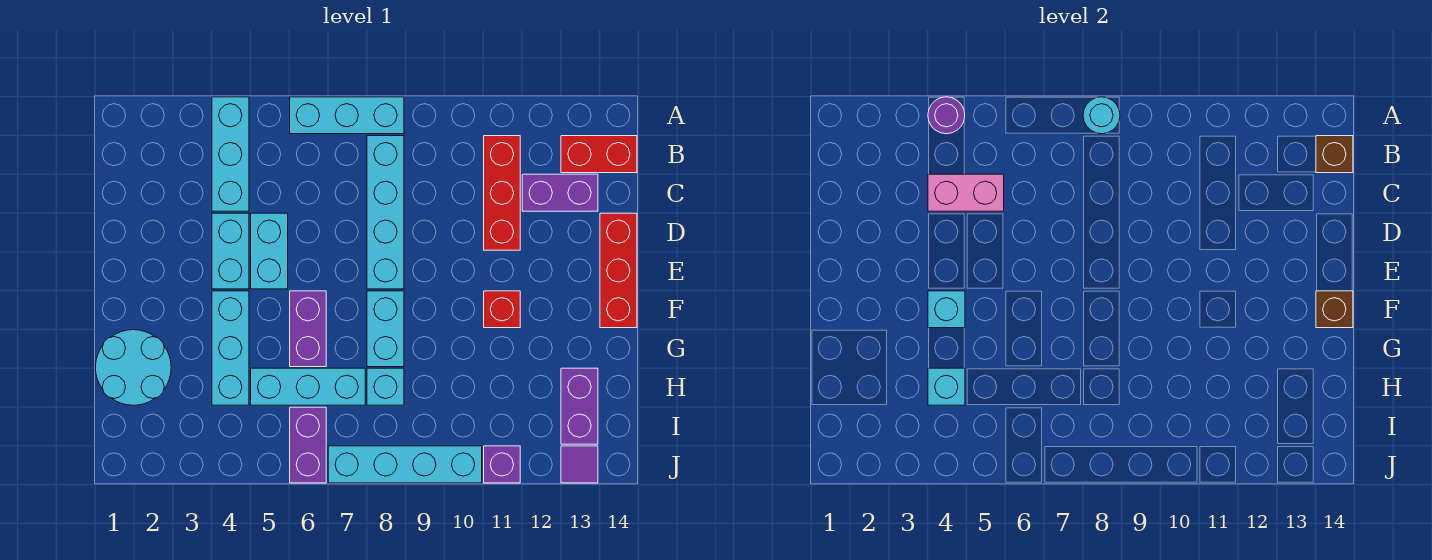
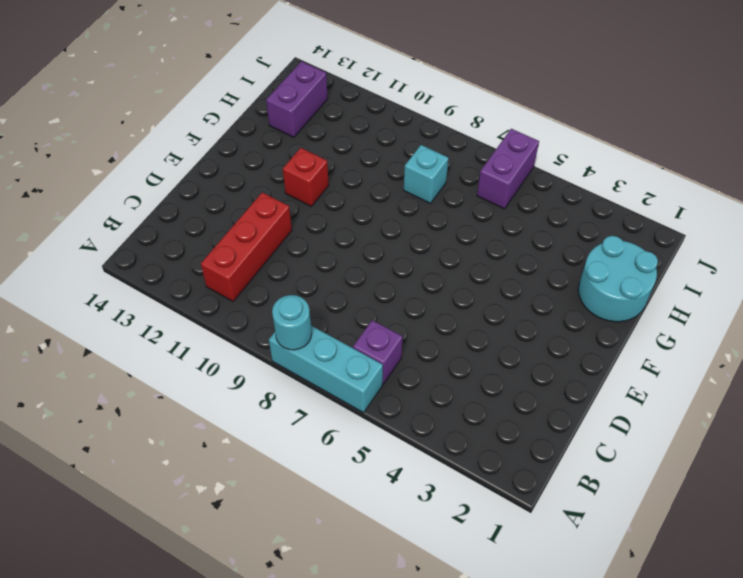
purple 1x1 brick [353,320,403,384] -> purple 1x1 brick moved to [484,446,520,483]
none -> cyan 1x3 brick [212,97,249,211]
none -> cyan 1x4 brick [367,136,404,289]
none -> red 1x2 brick [561,136,637,173]

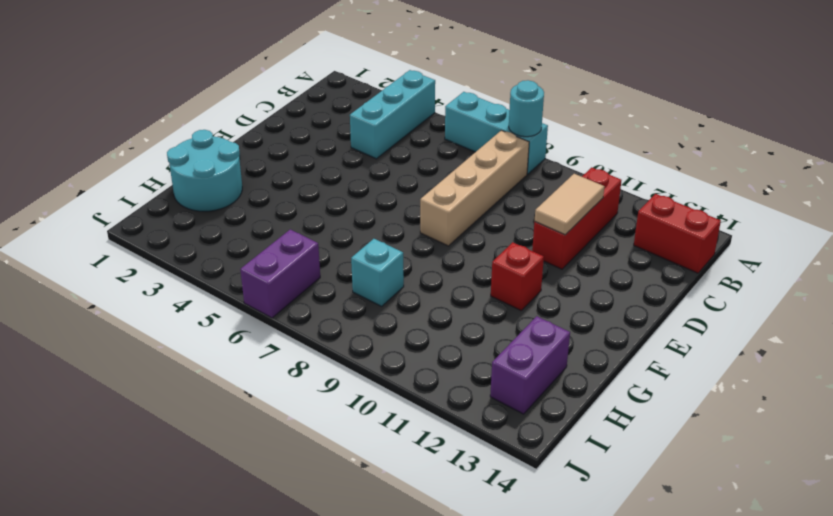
tan 1x4 brick [420,130,529,246] -> cyan 1x4 brick [367,136,404,289]
tan 1x2 tile [535,174,604,235] -> none
none -> purple 1x2 brick [522,174,598,211]
none -> cyan 1x2 brick [212,213,249,289]
none -> cyan 1x2 brick [251,213,288,289]

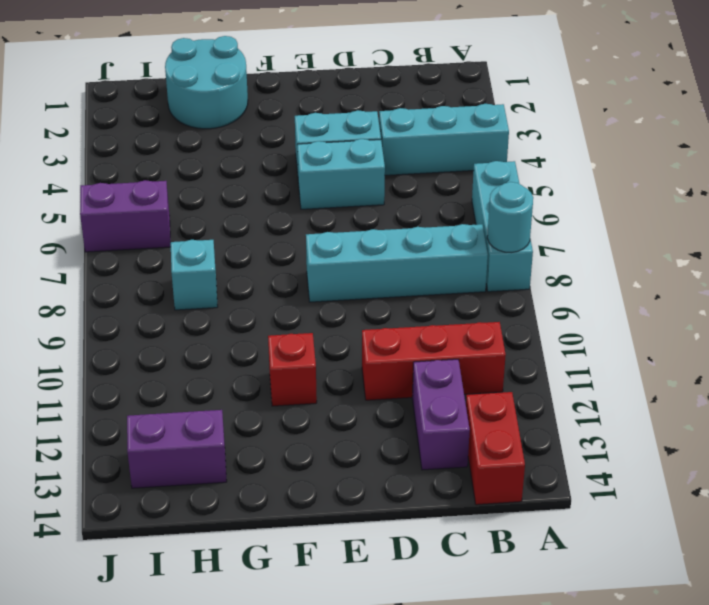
none -> red 1x3 brick [600,213,637,328]
none -> cyan 1x3 brick [212,291,249,405]
none -> purple 1x2 brick [290,291,326,367]

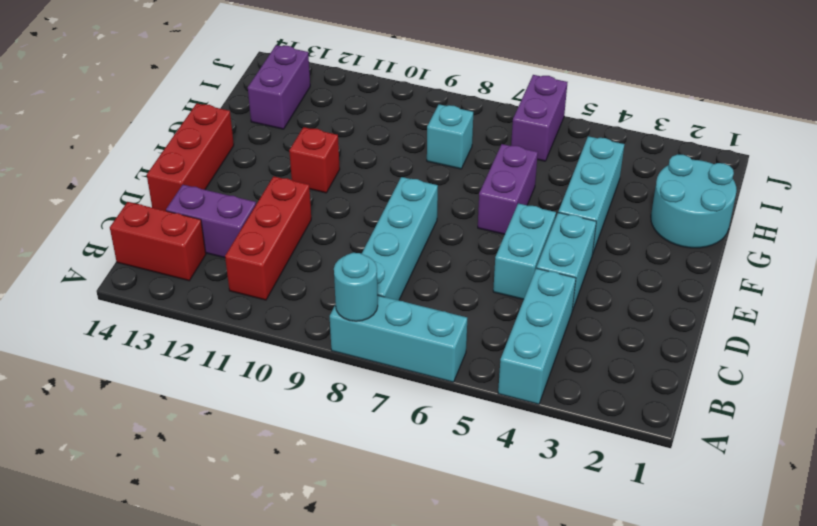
none -> cyan 1x2 brick [367,291,404,367]
none -> cyan 1x3 brick [251,368,365,405]
none -> cyan 1x4 brick [328,446,482,483]

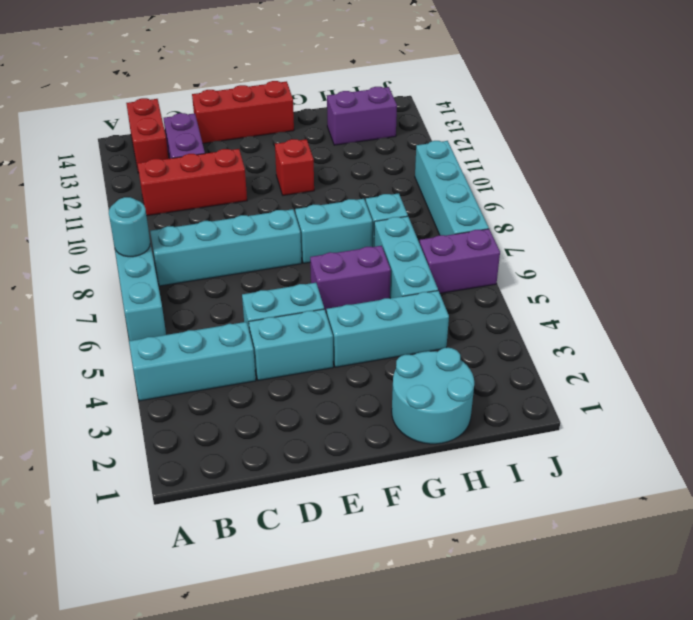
none -> purple 1x1 brick [484,446,520,483]
none -> purple 1x1 tile [561,446,598,483]
none -> purple 1x1 round brick [928,97,965,134]

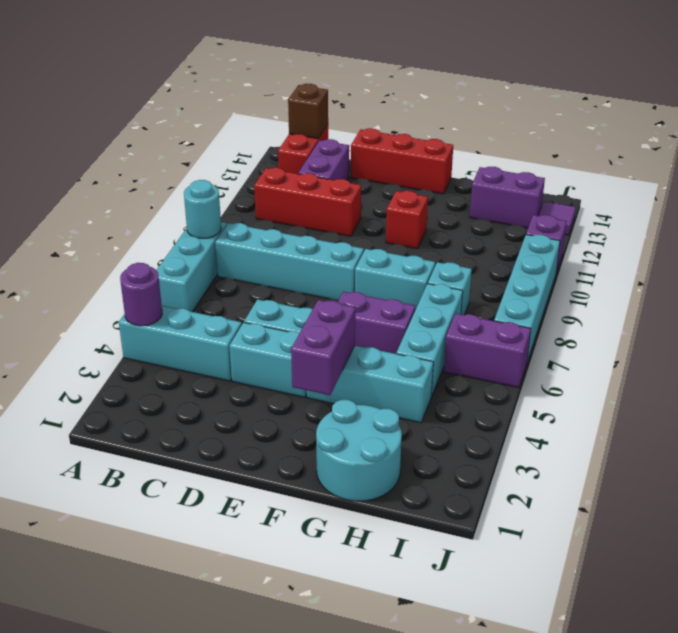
purple 1x2 brick [291,300,355,395] -> cyan 1x1 brick [928,291,965,328]
none -> pink 1x2 brick [928,174,1004,211]
none -> brown 1x1 brick [1316,291,1353,328]
none -> cyan 1x1 brick [928,368,965,405]

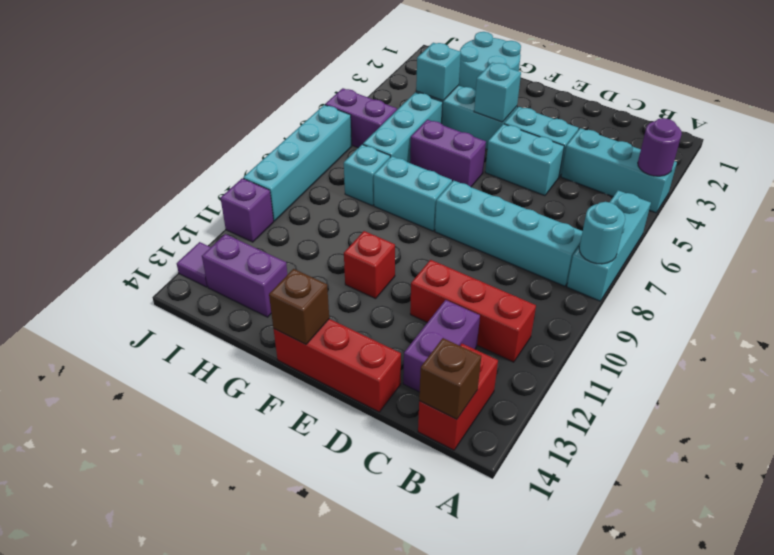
none -> pink 1x2 brick [928,174,1004,211]

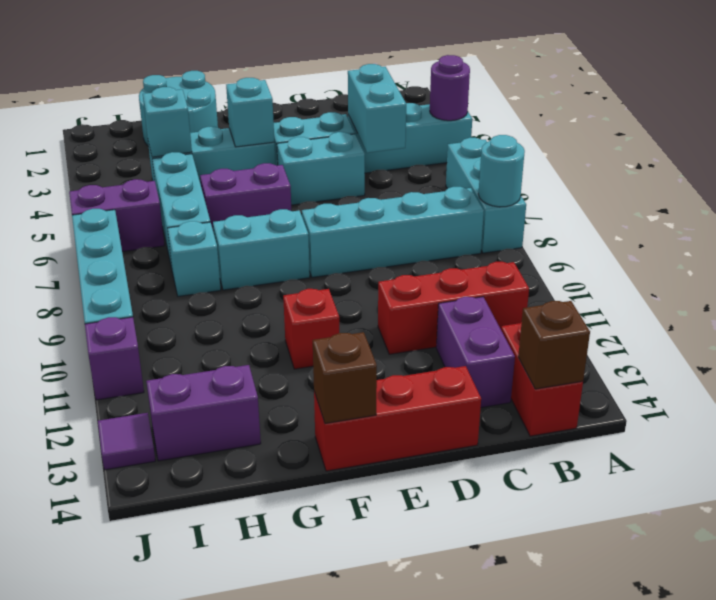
cyan 1x2 brick [348,64,406,153] -> pink 1x2 brick [928,174,1004,211]

